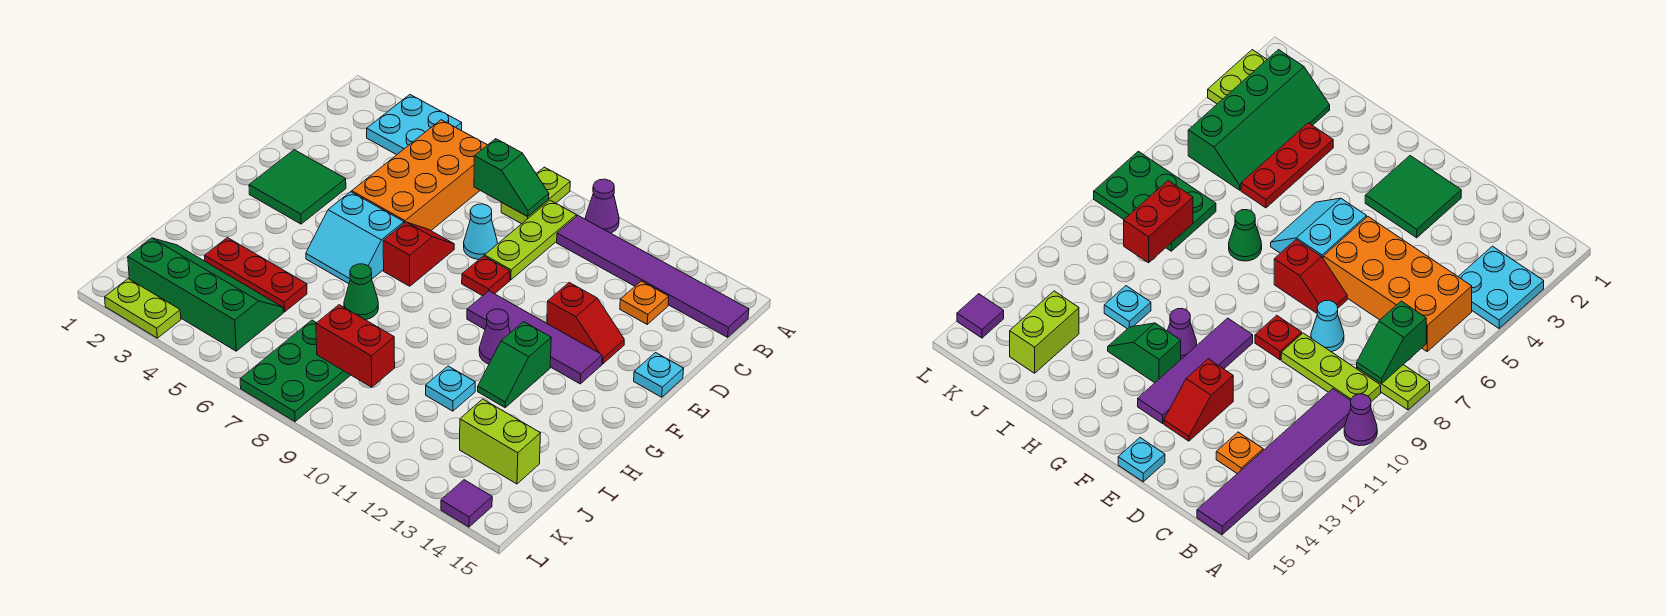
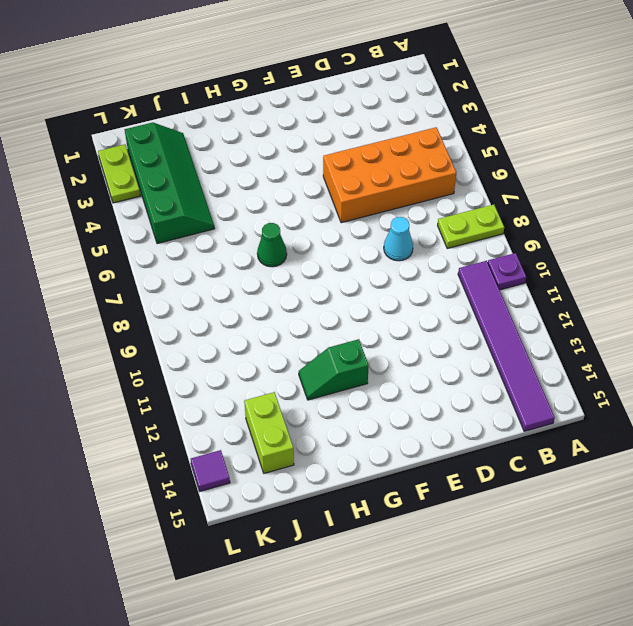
purple 1x1 plate [488,253,526,290] -> purple 1x1 cone [585,179,619,233]
none -> cyan 2x2 plate [367,95,462,155]
none -> lime 1x3 plate [485,200,577,280]
none -> orange 1x1 plate [620,281,669,324]

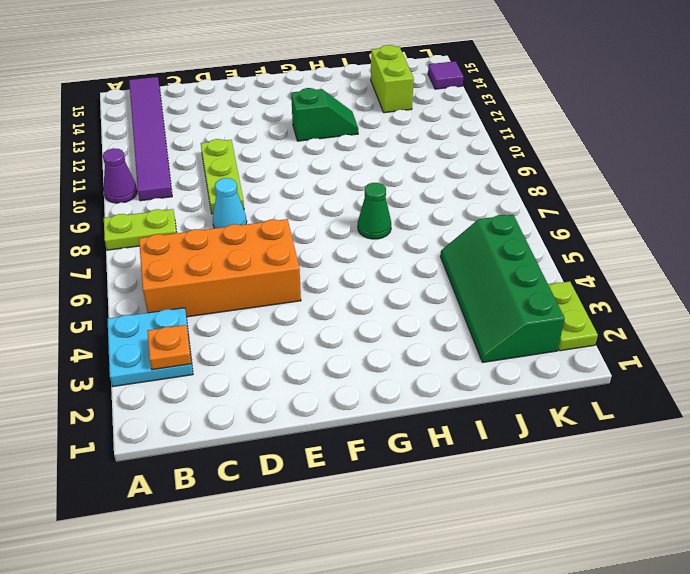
orange 1x1 plate [147,325,191,370] -> orange 1x1 plate moved to [620,281,669,324]
lime 1x3 plate [201,139,244,214] -> lime 1x3 plate turned to [485,200,577,280]
none -> green 2x2 tile [249,150,346,224]
none -> red 1x2 slope [383,222,454,286]
none -> red 1x1 plate [462,256,510,296]

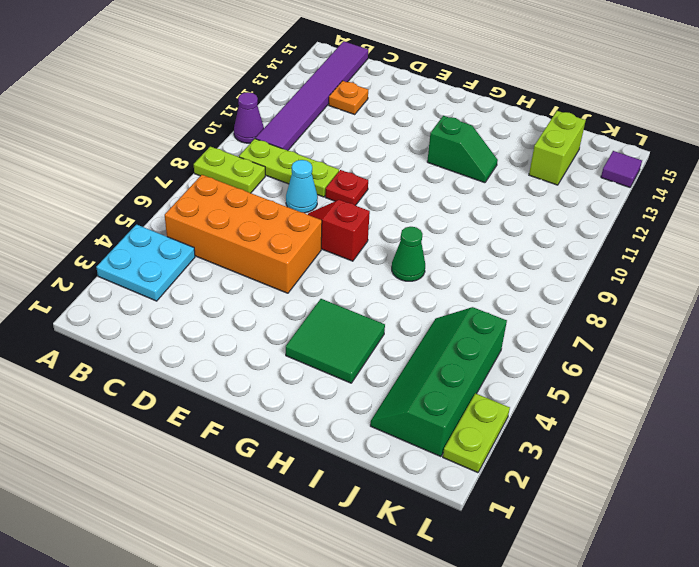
green 2x2 tile [286,299,385,383] -> green 2x2 tile moved to [249,150,346,224]
none -> red 1x2 slope [547,283,624,364]
none -> cyan 1x1 plate [634,353,684,397]
none -> cyan 2x2 slope [306,192,404,284]

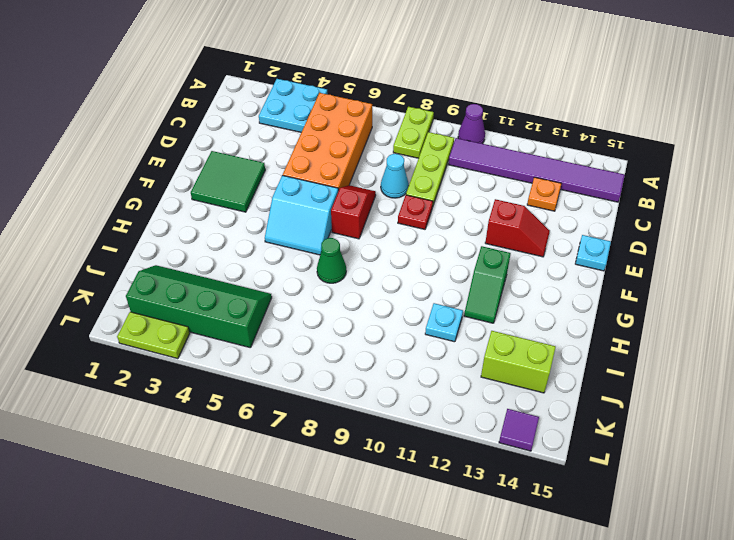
none -> purple 1x4 tile [467,291,602,384]
none -> purple 1x1 cone [479,309,510,364]
none -> red 1x3 plate [205,238,307,312]

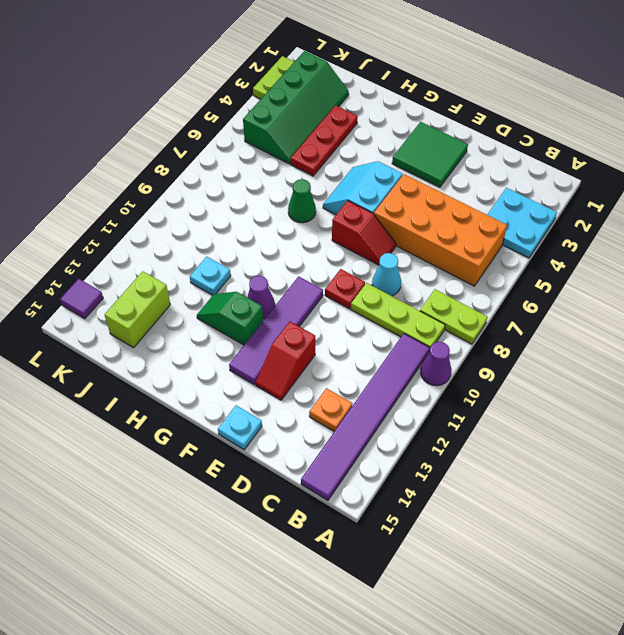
none -> green 2x3 plate [240,320,350,422]
none -> green 1x2 slope [474,139,549,216]
none -> red 1x2 brick [316,305,395,387]

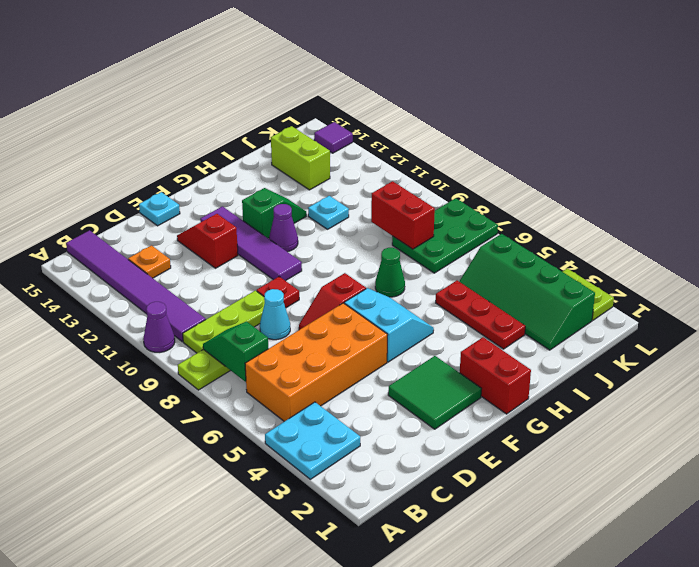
red 1x2 brick [460,337,531,414] -> none

